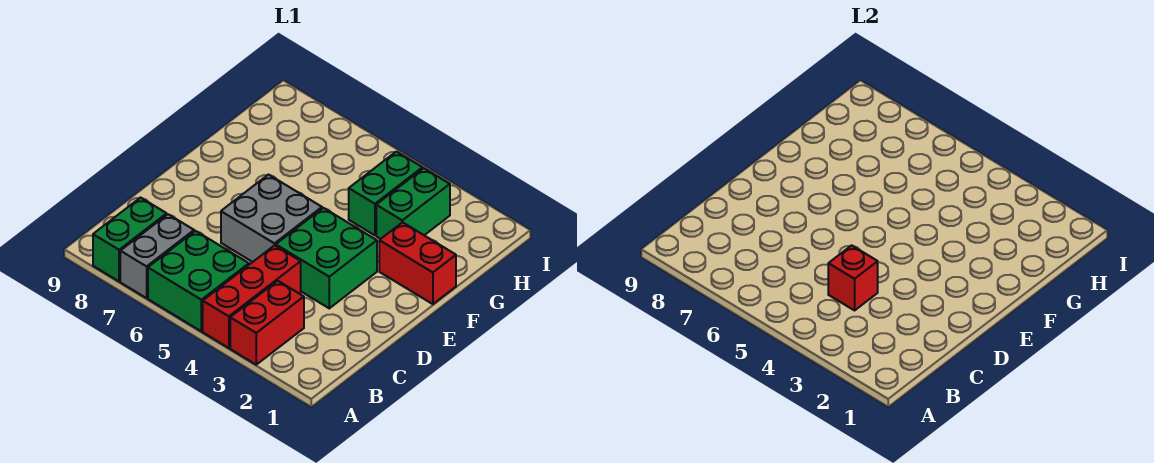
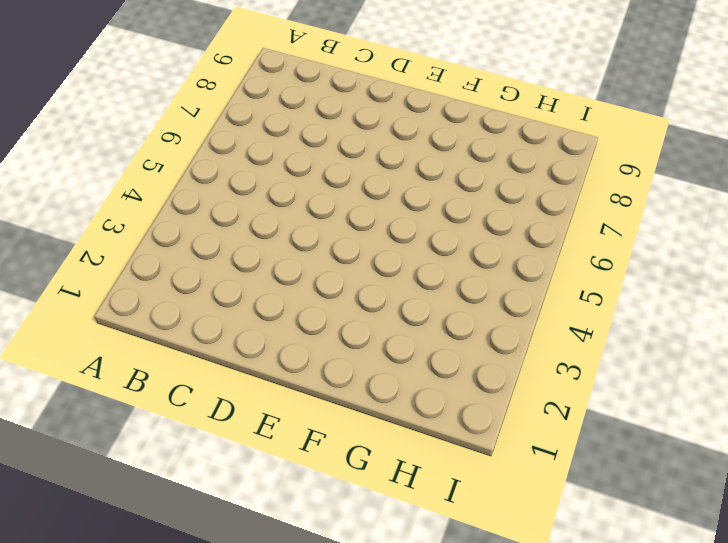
none -> red 1x2 brick [230,281,304,365]
none -> red 1x3 brick [203,245,301,348]

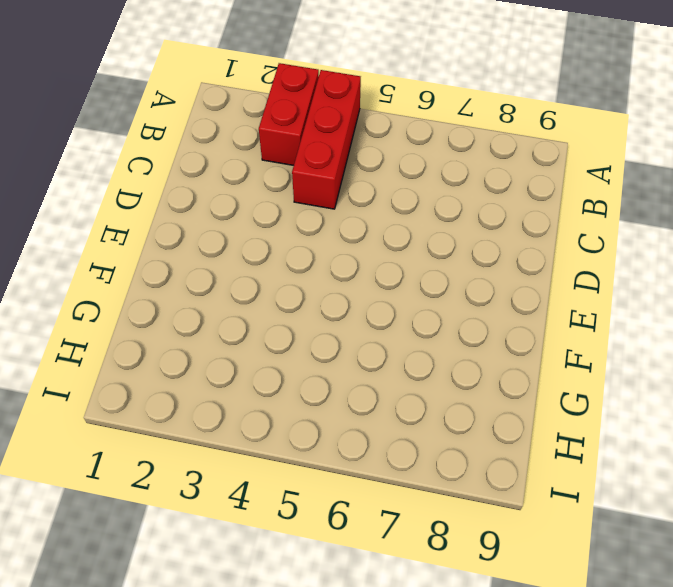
none -> green 2x2 brick [148,231,249,331]
none -> grey 1x2 brick [120,214,194,298]

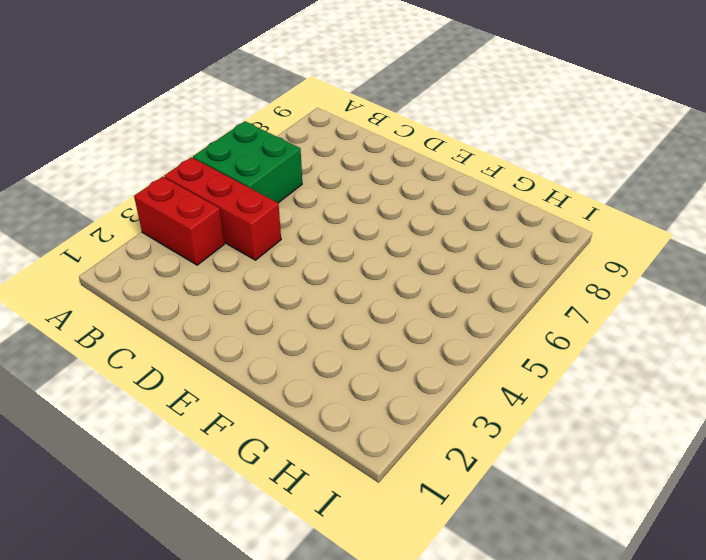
none -> grey 1x2 brick [120,214,194,298]
none -> green 1x2 brick [93,198,167,281]

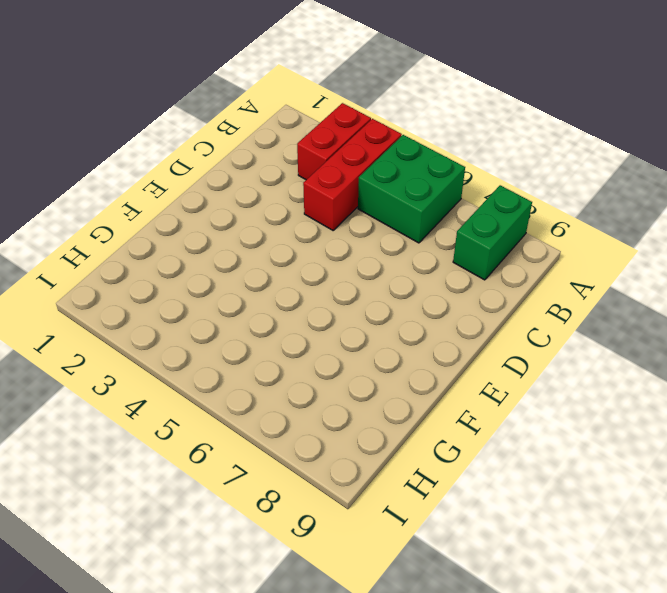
none -> grey 1x2 brick [120,214,194,298]
none -> green 2x2 brick [276,208,377,308]

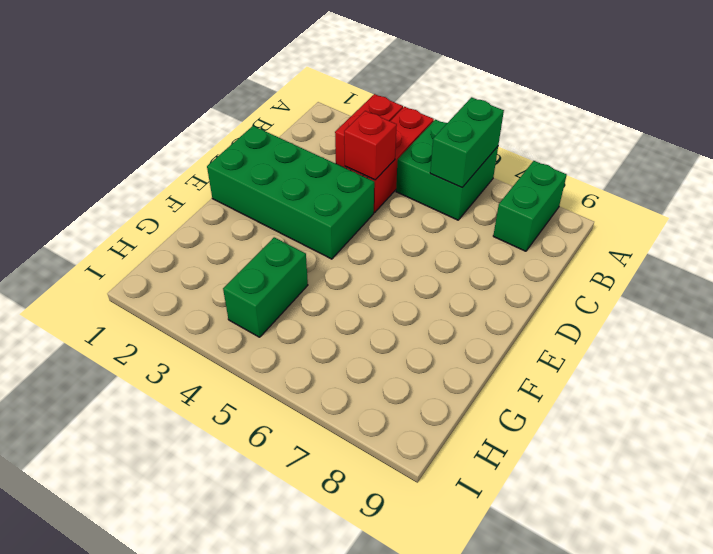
green 1x2 brick [430,97,504,187] -> green 1x2 brick moved to [376,168,450,239]
green 2x4 brick [207,126,374,259] -> green 2x2 brick [276,208,377,308]
none -> grey 1x2 brick [120,214,194,298]
none -> grey 2x2 brick [221,175,322,262]

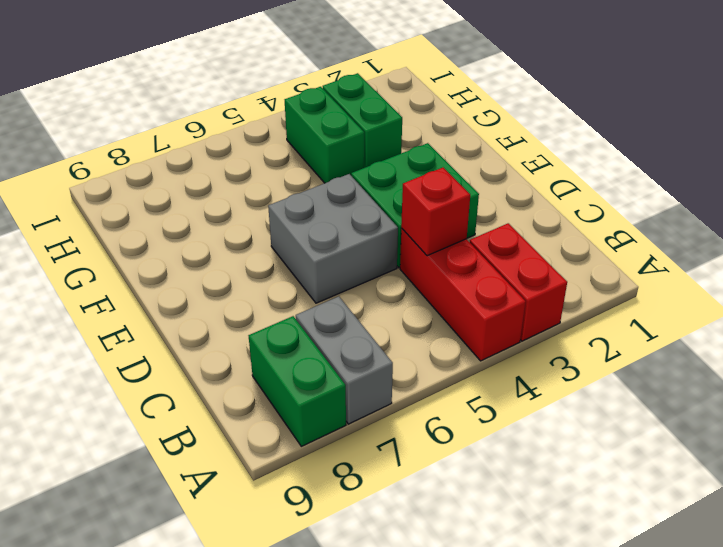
none -> green 2x2 brick [148,231,249,331]
none -> red 1x2 brick [379,222,456,304]

